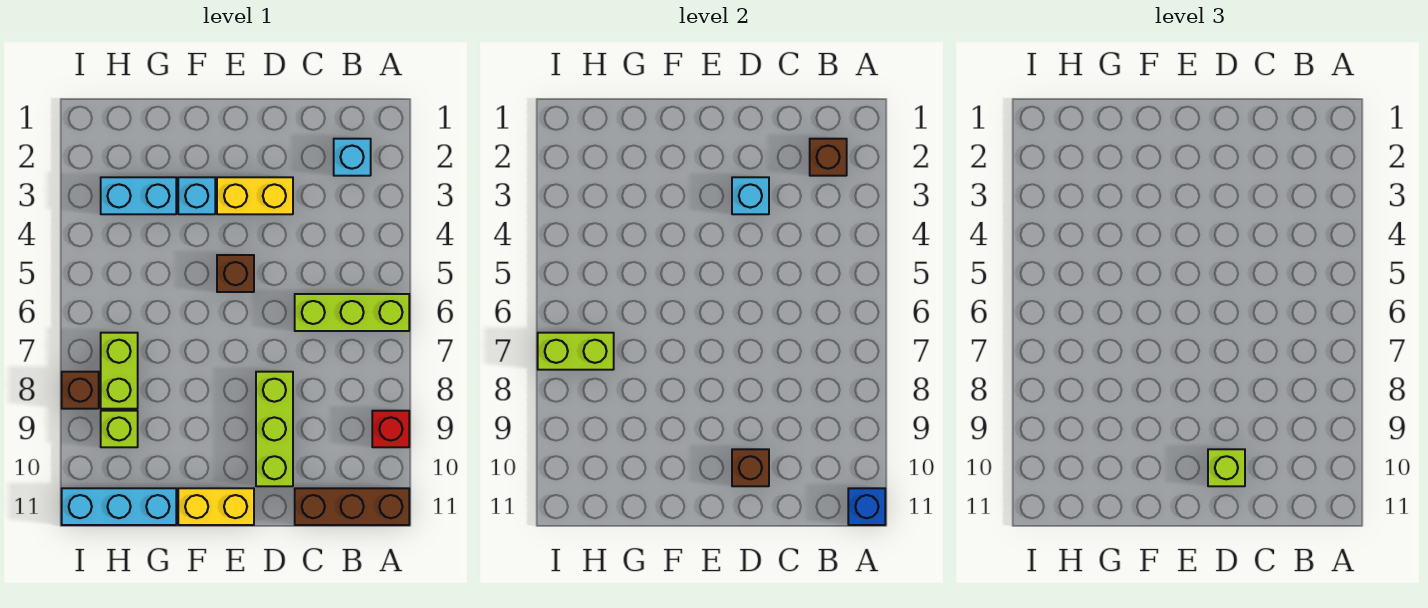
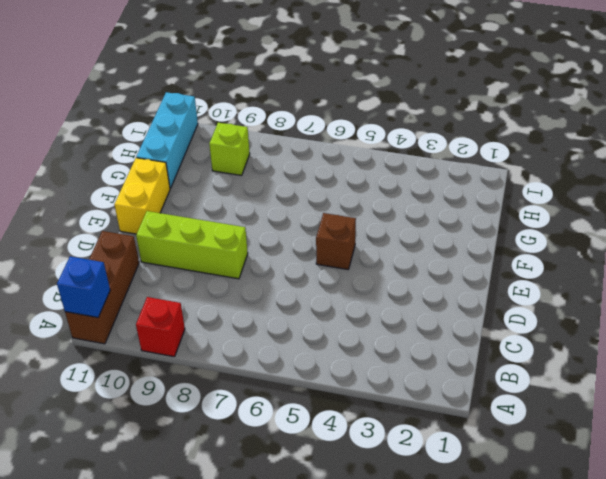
none -> lime 1x3 brick [295,294,409,331]
none -> cyan 1x1 brick [334,139,371,176]
none -> yellow 1x2 brick [217,177,293,214]

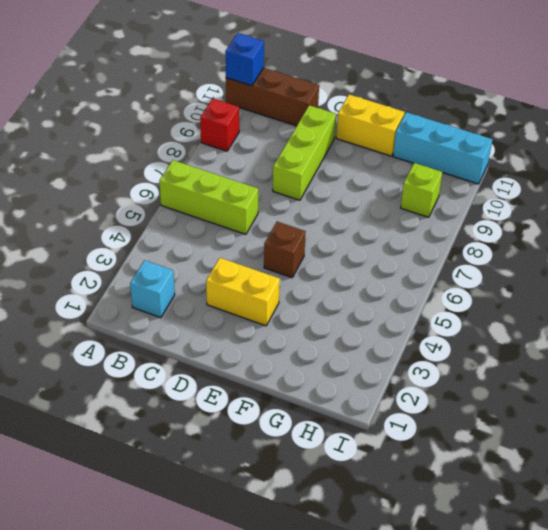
none -> cyan 1x1 brick [178,177,215,214]
none -> cyan 1x2 brick [101,177,176,214]
none -> lime 1x2 brick [101,333,138,409]

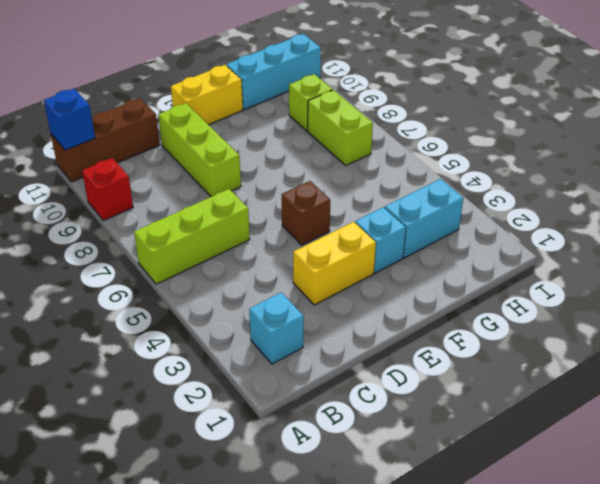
none -> brown 1x1 brick [62,372,99,409]
none -> brown 1x1 brick [810,139,847,176]
none -> cyan 1x1 brick [732,177,769,214]

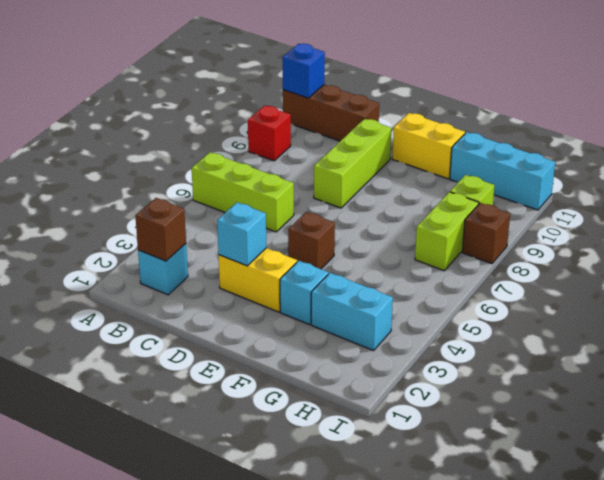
none -> brown 1x1 brick [732,449,769,486]
none -> lime 1x2 brick [538,333,614,370]
none -> lime 1x1 brick [1208,449,1245,486]

